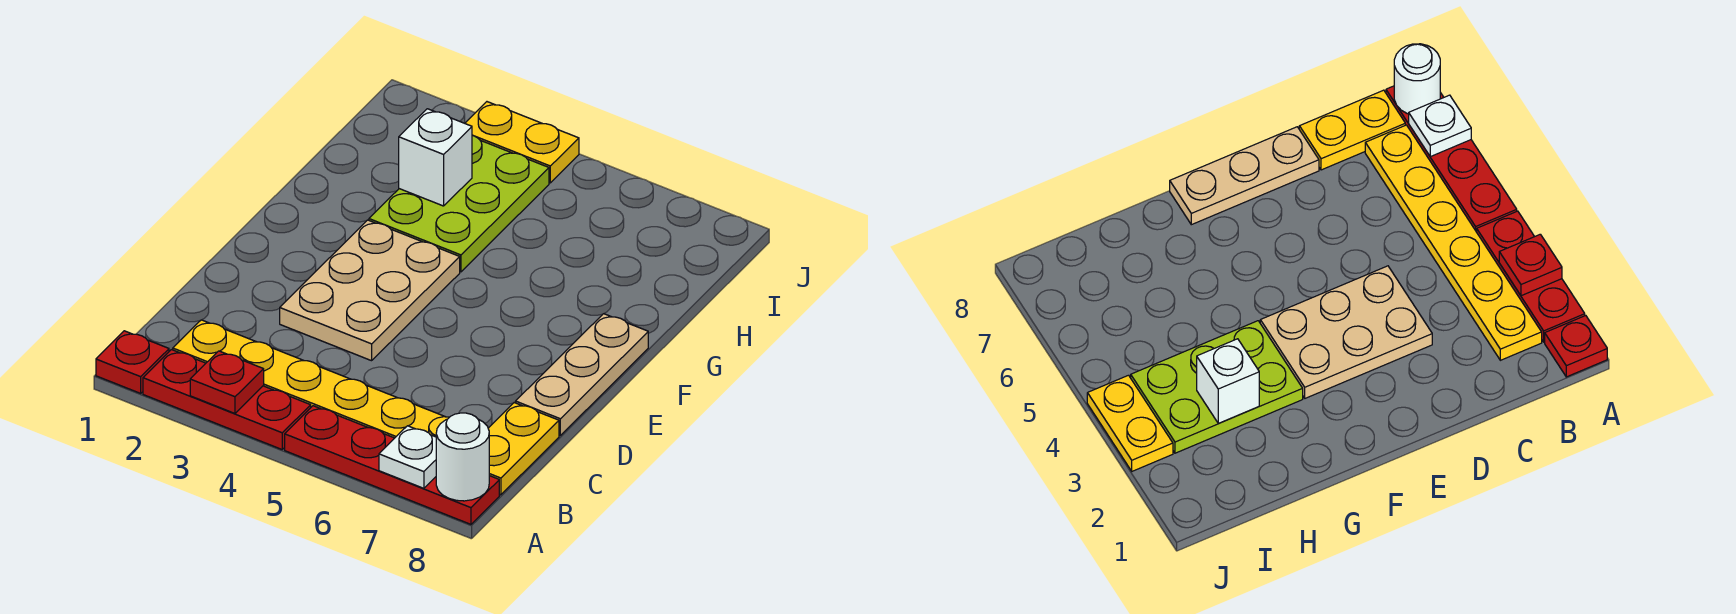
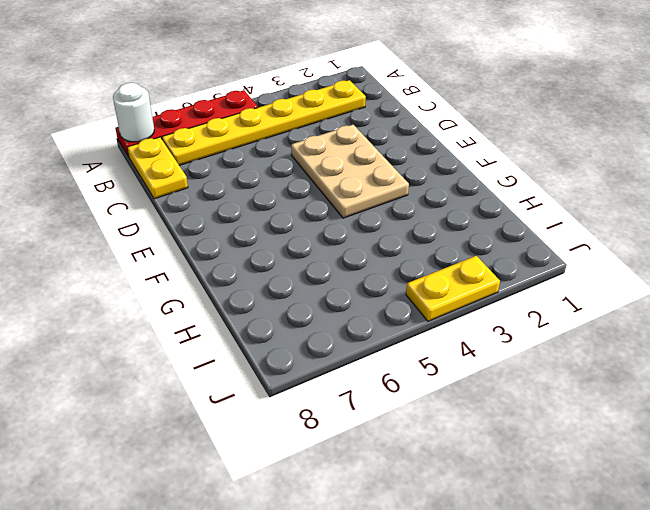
none -> red 1x1 plate [96,331,169,393]
none -> red 1x3 plate [143,350,311,449]
none -> tan 1x3 plate [516,314,648,435]

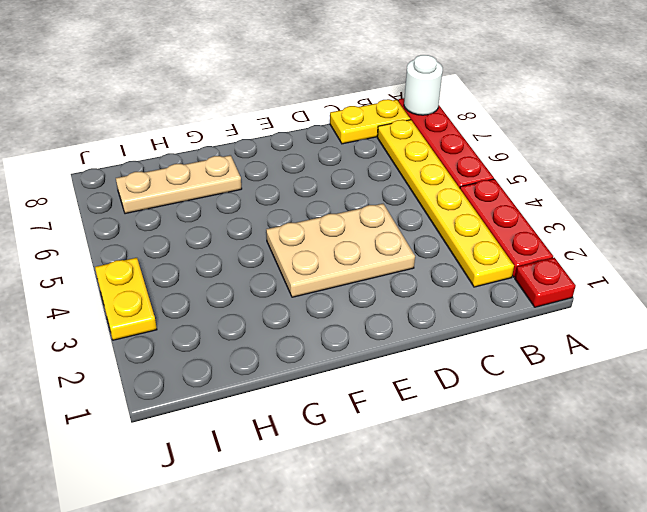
tan 1x3 plate [116,155,242,214] -> tan 1x3 plate moved to [516,314,648,435]
none -> lime 2x3 plate [369,135,549,272]
none -> red 1x1 plate [190,351,264,413]
none -> white 1x1 plate [379,426,436,488]

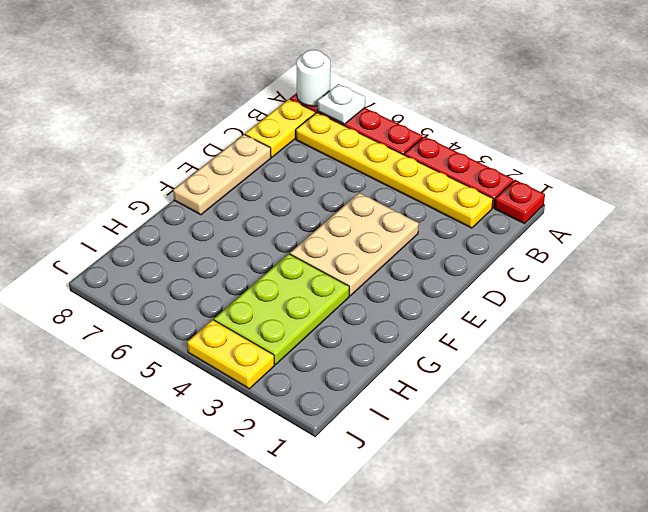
none -> red 1x1 plate [190,351,264,413]
none -> white 1x1 brick [399,109,472,206]

